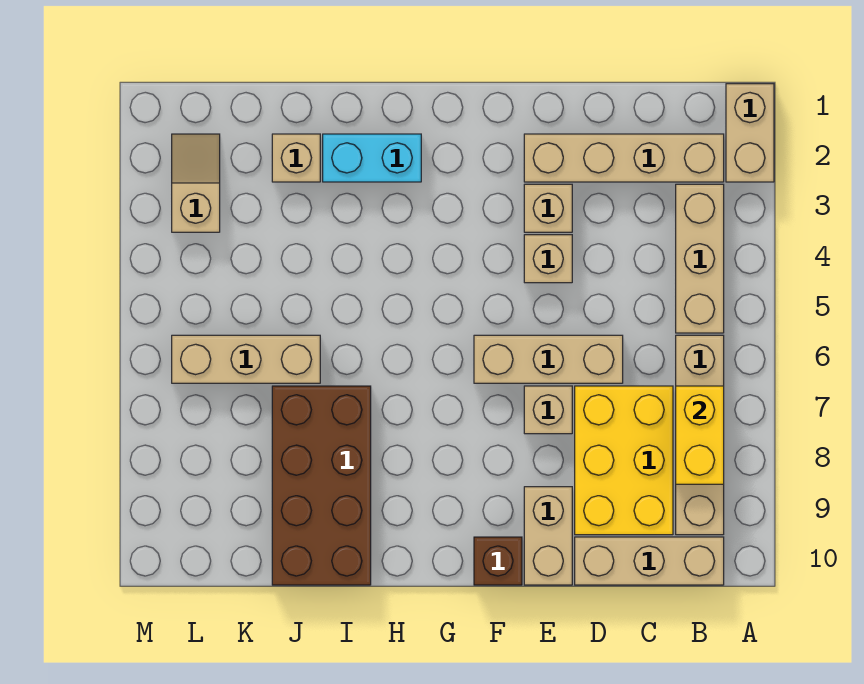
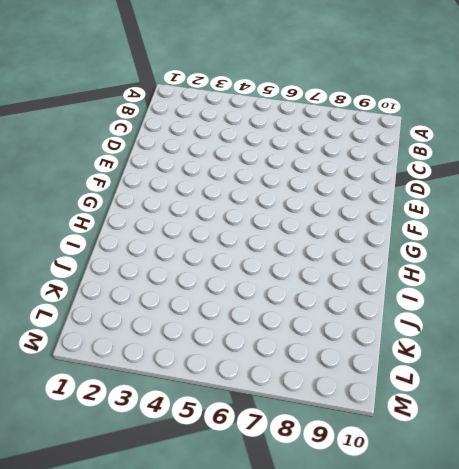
none -> tan 1x2 brick [726,84,774,182]
none -> tan 1x4 brick [524,134,724,182]
none -> tan 1x3 brick [676,184,724,333]

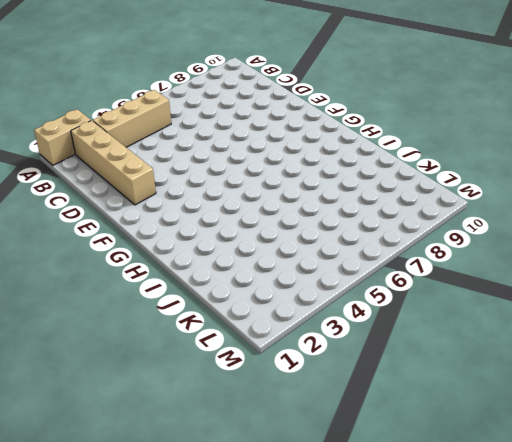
none -> tan 1x4 brick [676,335,724,535]
none -> tan 1x3 brick [575,537,724,585]
none -> yellow 2x3 brick [575,386,673,535]

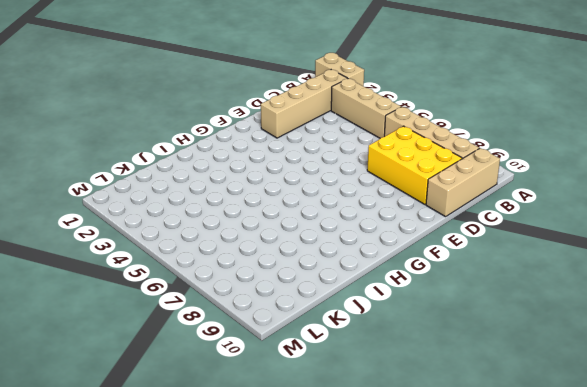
none -> tan 1x3 brick [474,335,623,383]
none -> tan 1x1 brick [524,184,572,232]
none -> tan 1x1 brick [524,235,572,283]

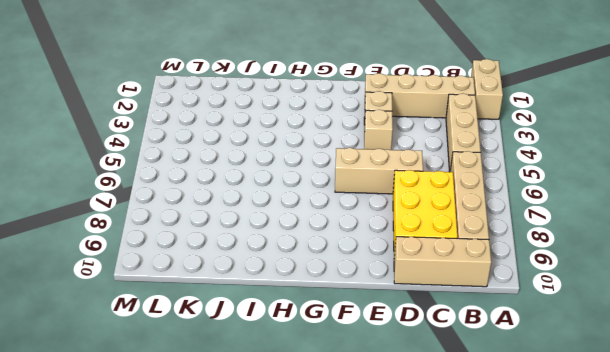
none -> tan 1x1 brick [524,386,572,434]
none -> tan 1x2 brick [524,487,572,585]
none -> brown 1x1 brick [474,537,522,585]

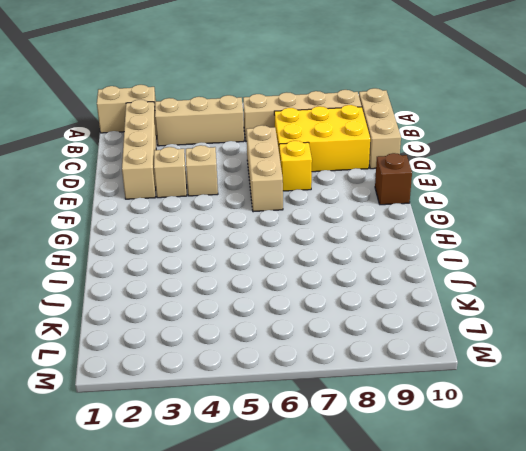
yellow 1x1 brick [279,141,312,191] -> tan 1x1 brick [524,386,572,434]
none -> tan 1x2 brick [524,487,572,585]
none -> cyan 1x2 brick [323,134,421,182]
none -> brown 2x4 brick [272,386,371,585]

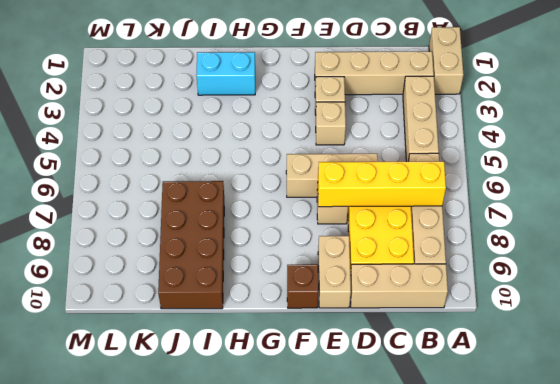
yellow 1x4 brick [318,162,446,207] -> yellow 1x2 brick [676,386,724,484]
none -> tan 1x1 brick [272,134,320,182]
none -> tan 1x3 brick [172,335,320,383]
none -> tan 1x2 slope [172,134,220,232]

